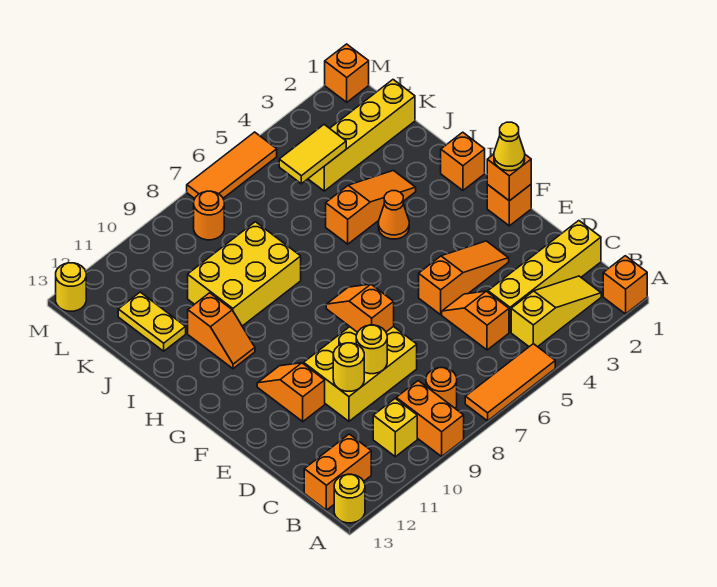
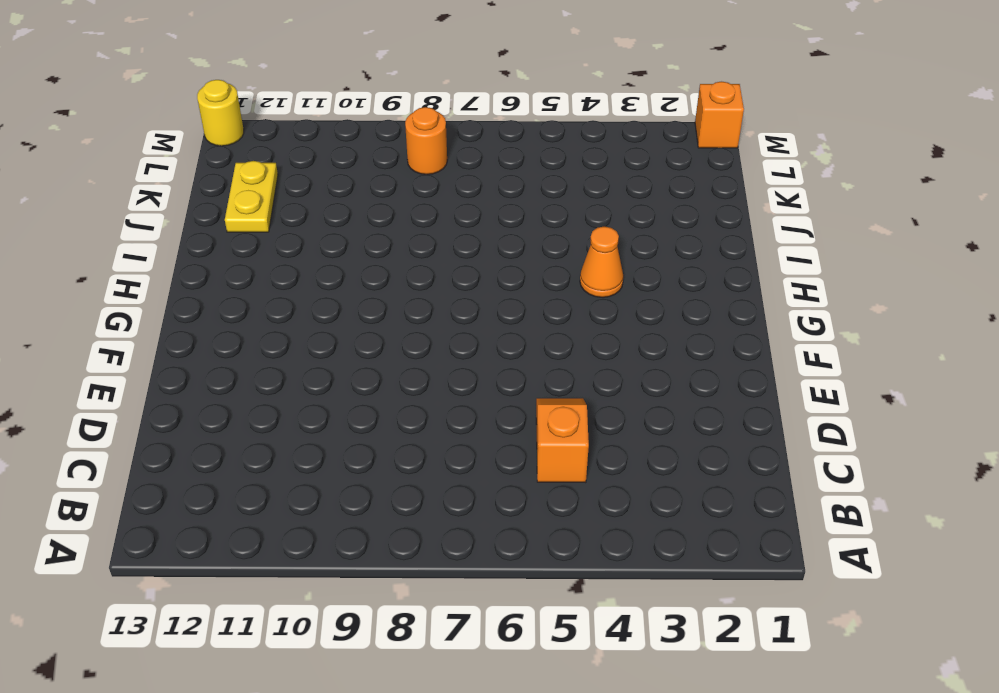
none -> orange 1x1 brick [603,256,647,314]
none -> orange 1x3 tile [465,344,555,421]
none -> orange 1x2 brick [396,381,464,456]
none -> yellow 1x1 round brick [334,474,365,523]

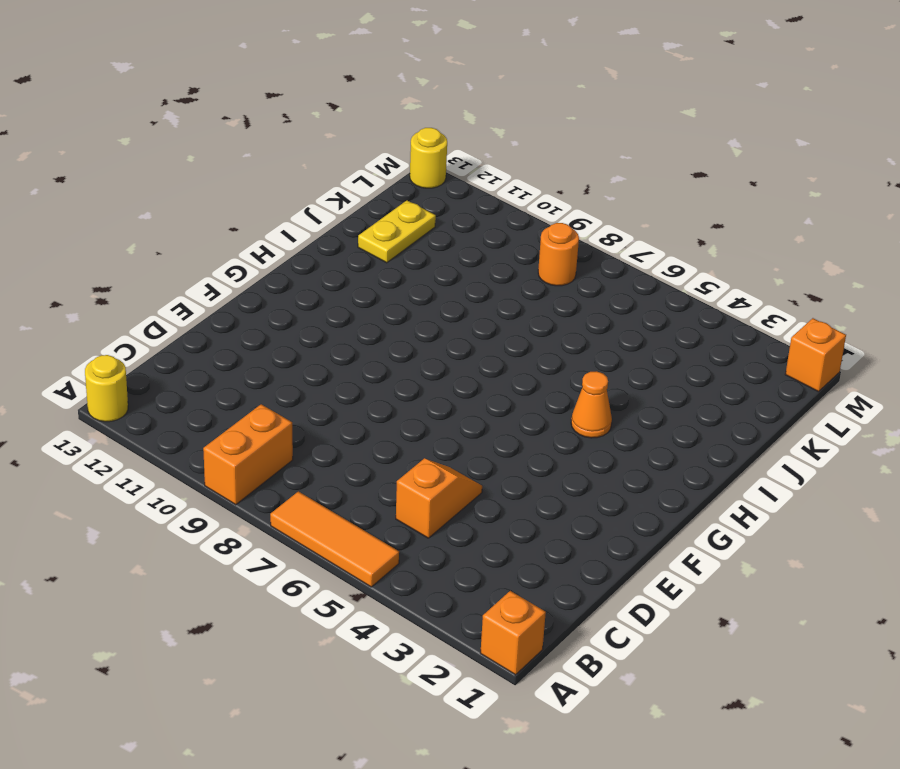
none -> yellow 1x3 slope [511,276,601,347]
none -> orange 1x1 round brick [426,368,457,409]
none -> yellow 1x1 brick [373,399,417,457]
none -> orange 1x2 brick [304,434,371,510]

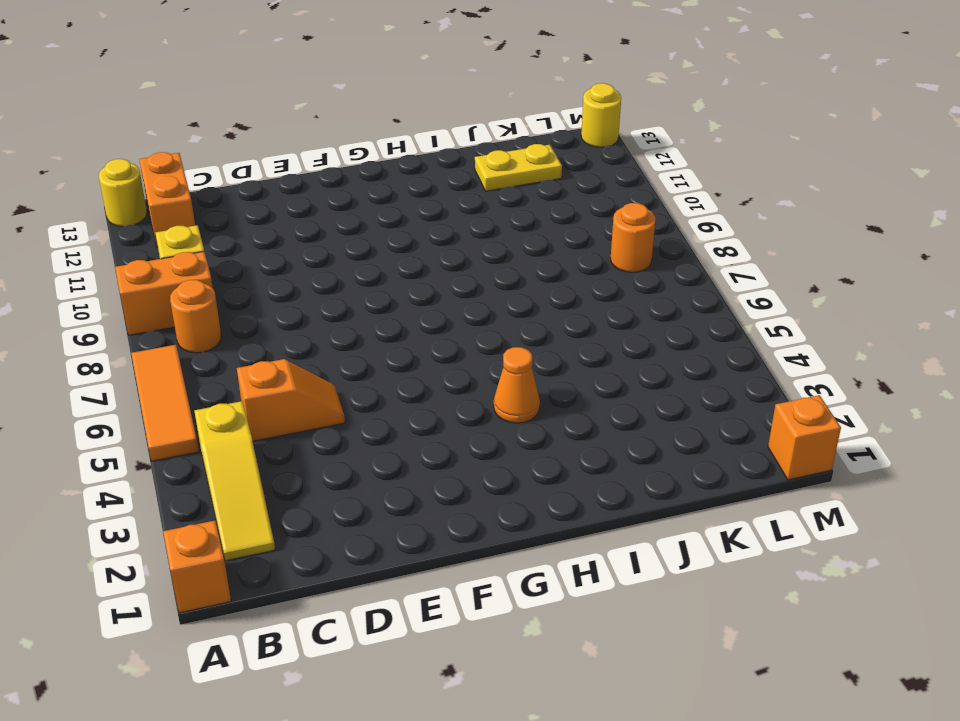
none -> yellow 1x4 brick [488,221,601,332]
none -> yellow 2x3 brick [304,326,417,421]
none -> orange 1x3 slope [419,241,509,315]
none -> orange 1x2 slope [257,363,325,421]

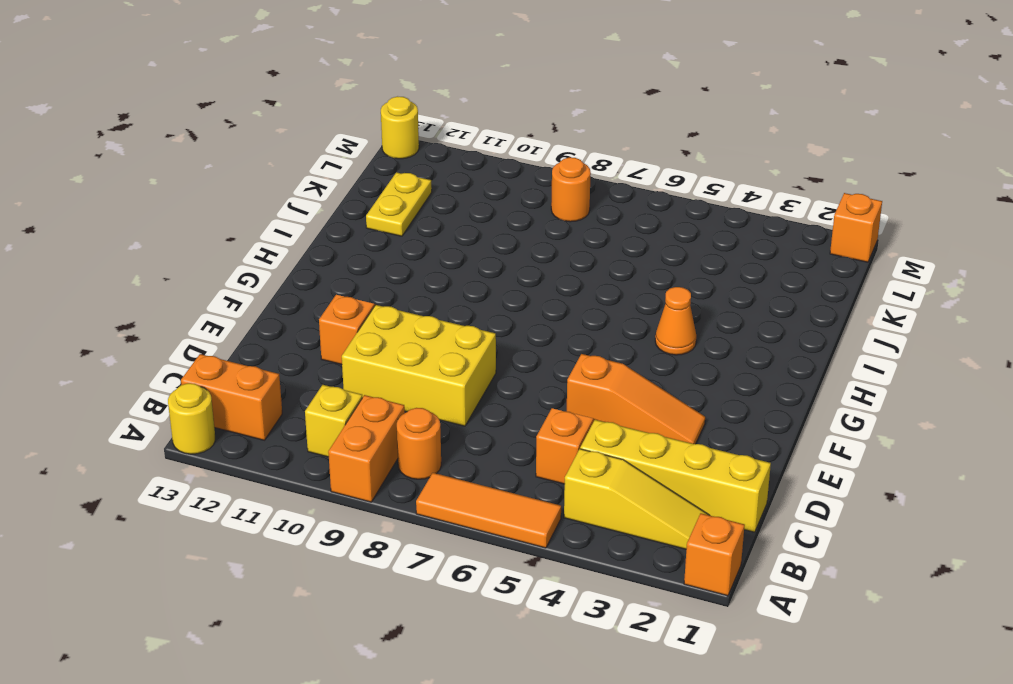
none -> orange 1x1 brick [487,185,531,226]
none -> orange 1x1 brick [441,132,485,190]
none -> orange 1x2 slope [188,293,255,369]
none -> orange 1x3 slope [326,171,416,244]

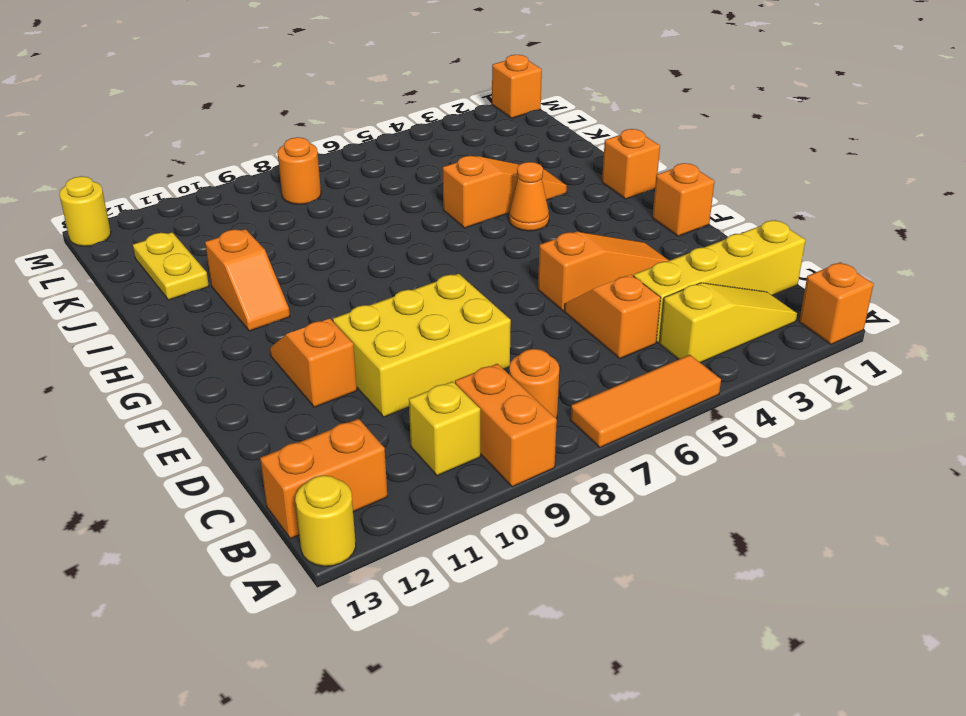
none -> yellow 2x3 brick [188,222,301,326]
none -> yellow 1x4 brick [308,80,415,191]
none -> orange 1x3 tile [187,132,277,199]
none -> yellow 1x1 round brick [356,325,387,374]

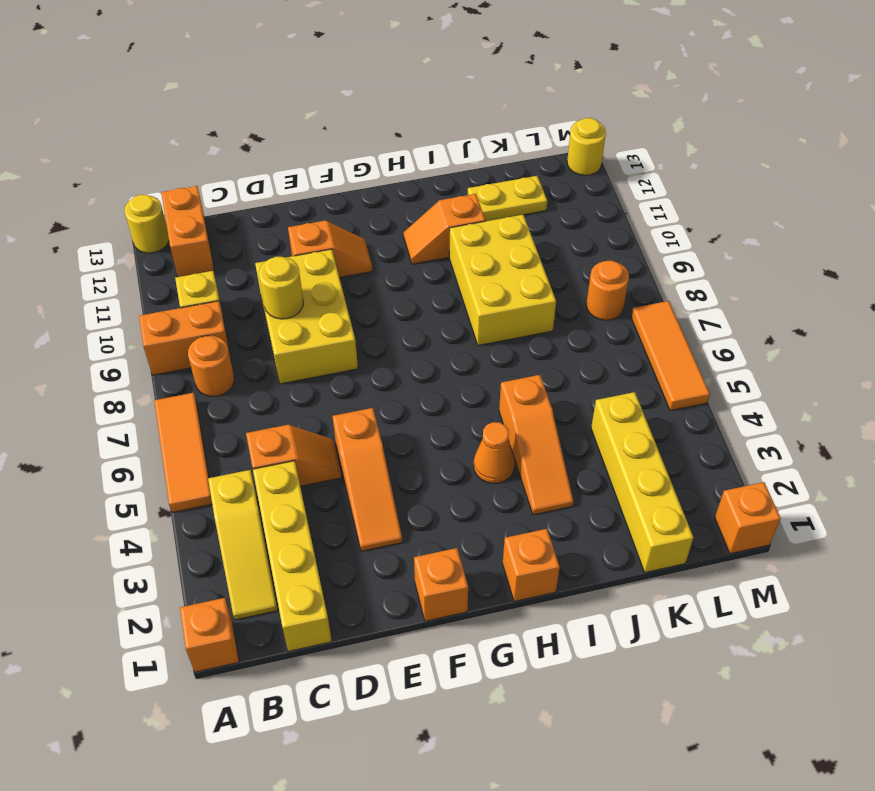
none -> yellow 1x1 round brick [333,343,364,391]
none -> orange 1x2 slope [326,284,394,332]
none -> orange 1x1 brick [487,154,531,201]
none -> yellow 1x2 tile [279,125,346,184]

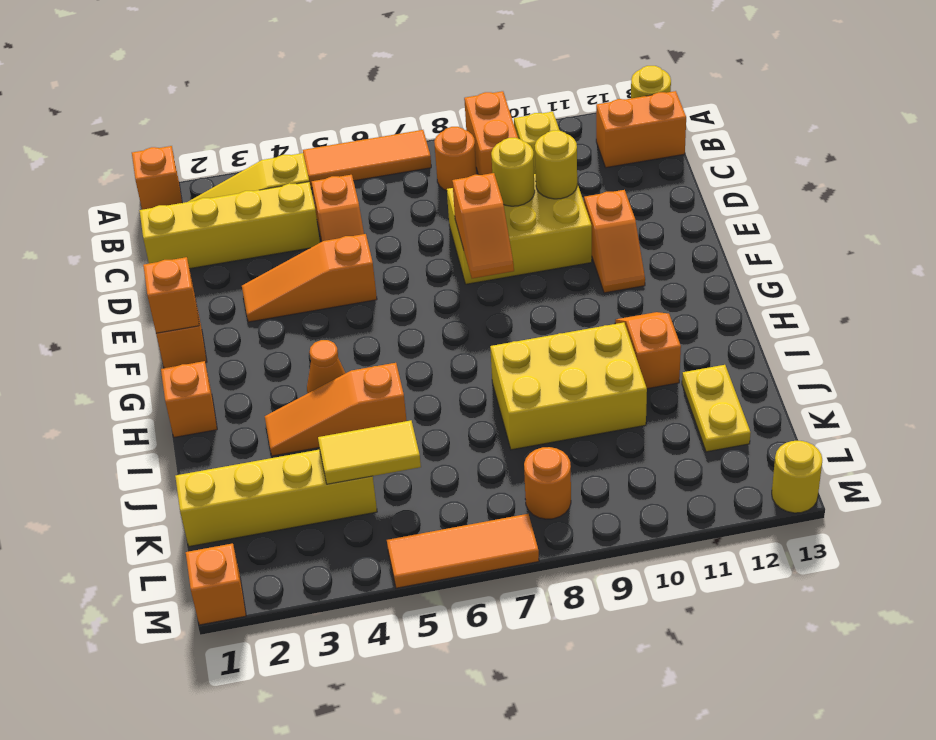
none -> yellow 1x1 cone [494,122,525,171]

